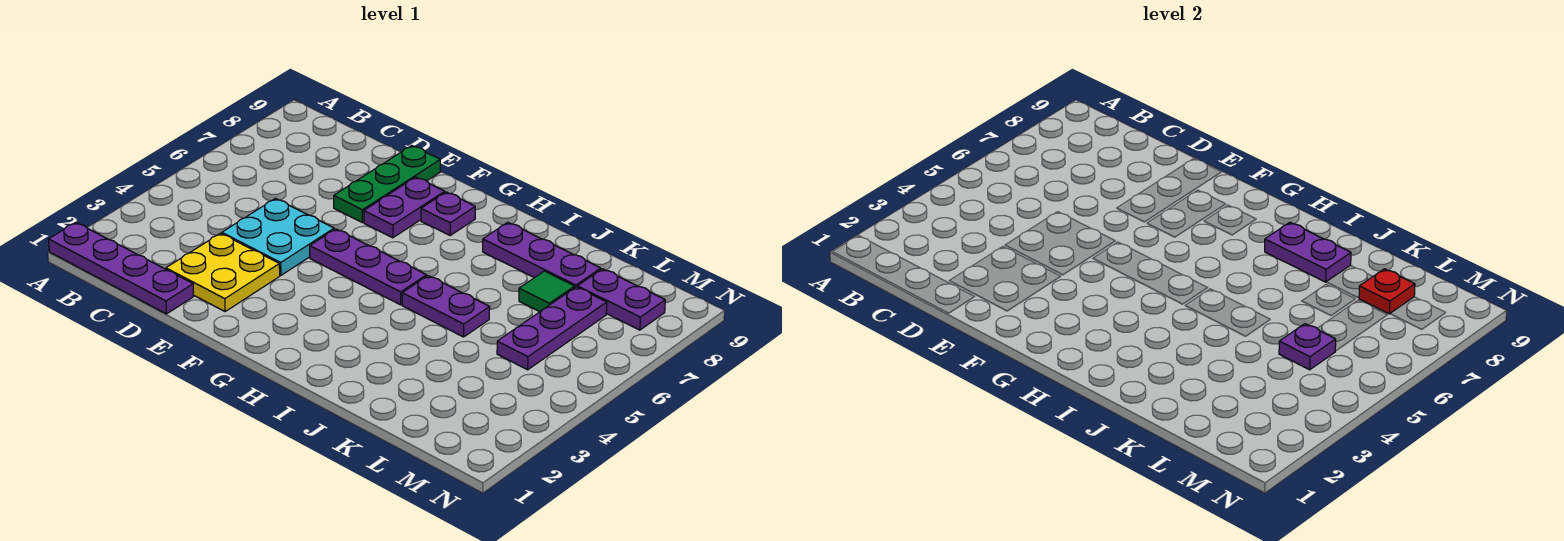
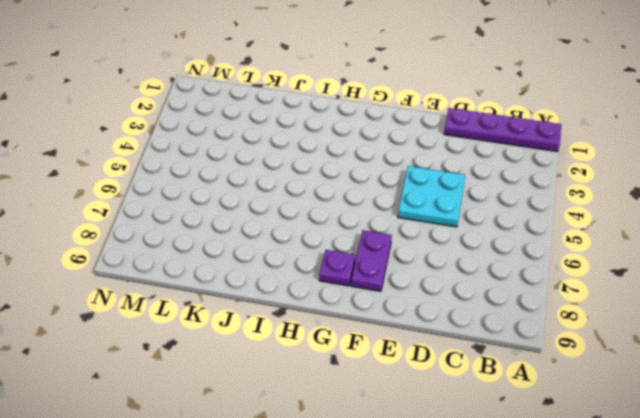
none -> yellow 2x2 plate [166,233,280,311]
none -> green 1x3 plate [334,146,440,222]
none -> purple 1x3 plate [310,229,427,305]

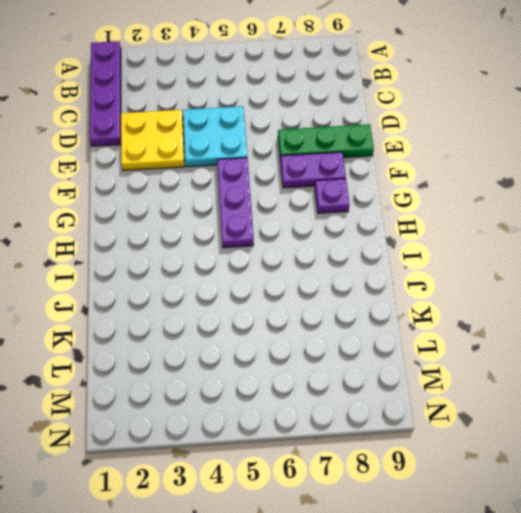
none -> purple 1x2 plate [402,276,490,337]
none -> purple 1x3 plate [483,222,601,287]
none -> green 1x1 tile [519,271,575,312]

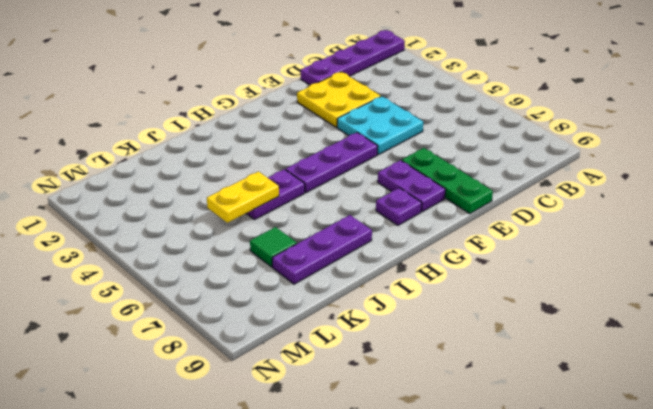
yellow 1x2 plate [207,172,279,223] -> none
none -> purple 1x3 plate [497,287,607,370]
none -> purple 1x2 plate [577,269,665,330]
none -> purple 1x2 plate [1265,222,1351,282]

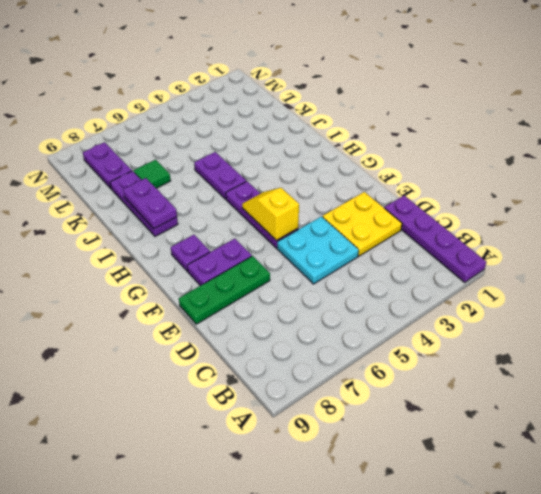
yellow 1x2 slope [242,188,299,241] -> none
none -> purple 1x3 plate [497,287,607,370]
none -> purple 1x1 plate [1279,324,1336,370]
none -> red 1x1 plate [1359,269,1415,314]

